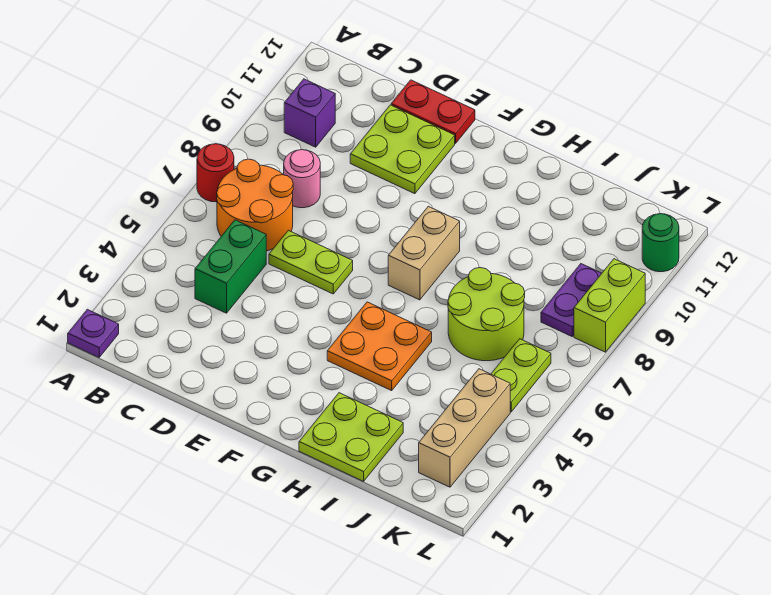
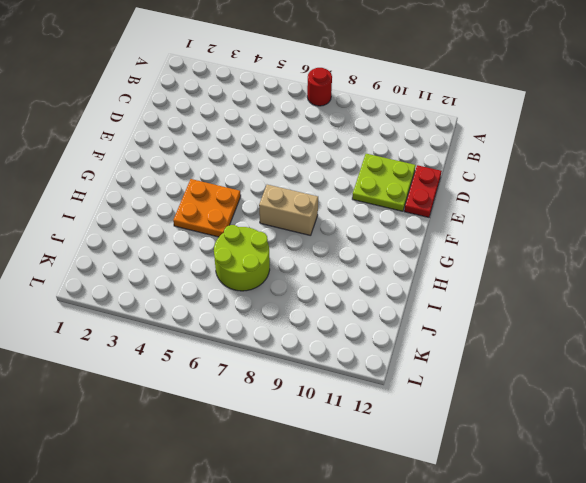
none -> purple 1x1 plate [68,309,119,357]
none -> orange 2x2 round brick [217,159,293,251]
none -> purple 1x1 brick [284,79,335,147]

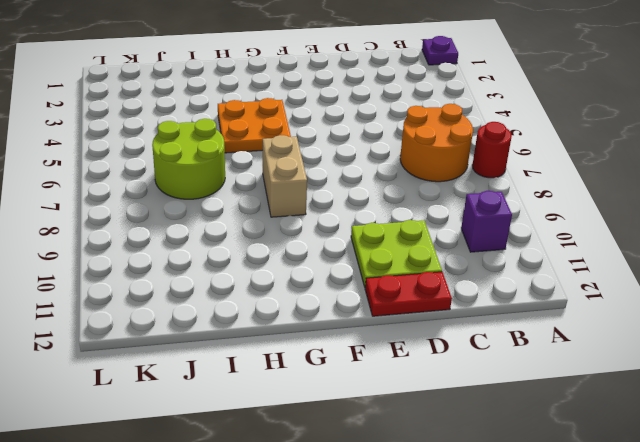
none -> green 1x2 brick [195,220,266,313]
none -> pink 1x1 round brick [284,150,320,208]
none -> lime 1x2 plate [269,230,353,294]

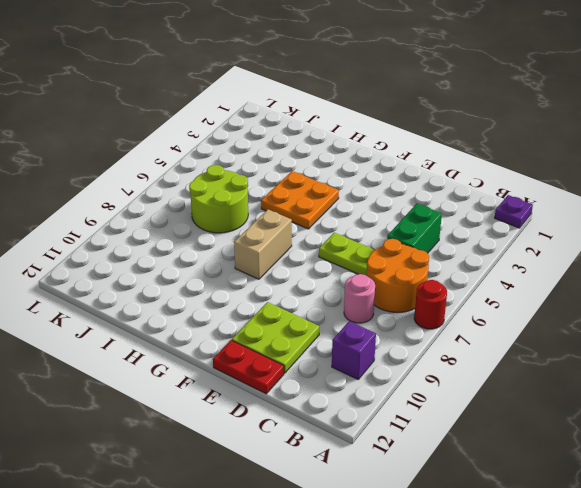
none -> lime 2x2 plate [299,393,403,481]
none -> tan 1x3 brick [419,369,510,487]
none -> lime 1x2 plate [491,339,551,412]

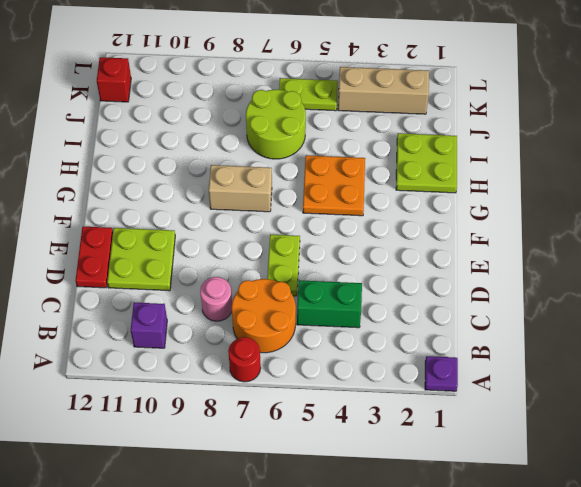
red 1x1 brick [97,57,131,102] -> none
none -> purple 1x2 plate [541,264,602,336]
none -> lime 1x2 brick [574,259,645,352]
none -> green 1x1 round brick [642,214,679,272]

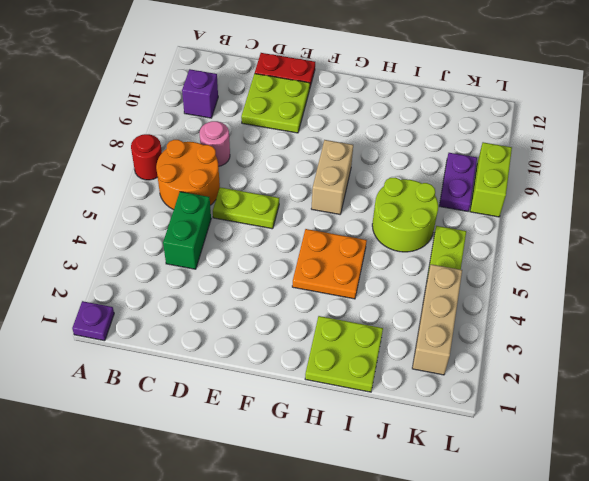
none -> green 1x1 round brick [642,214,679,272]

